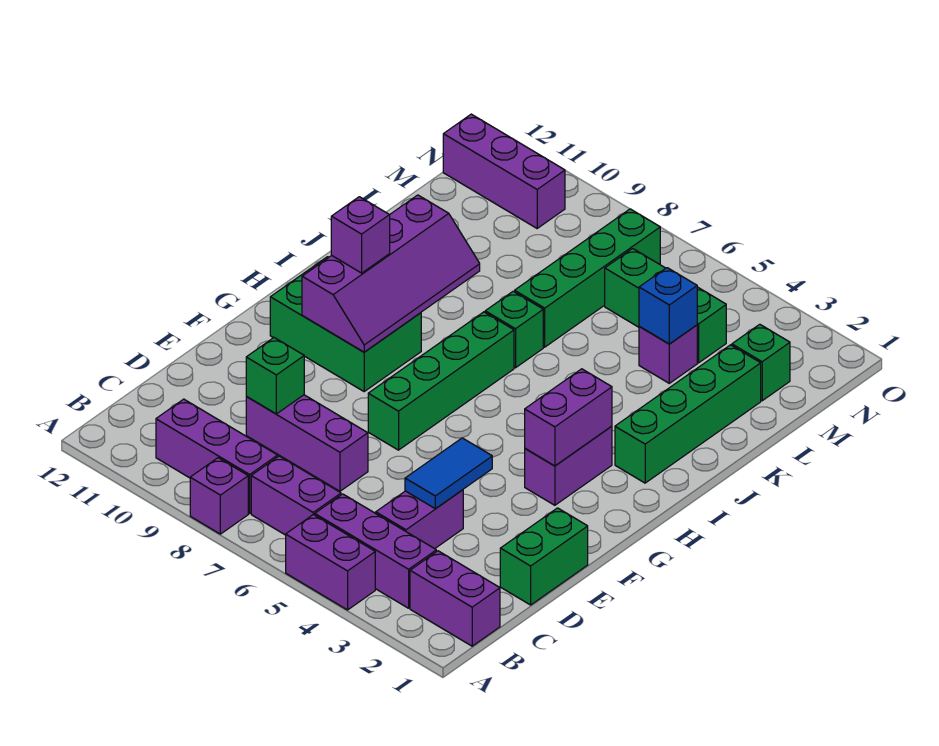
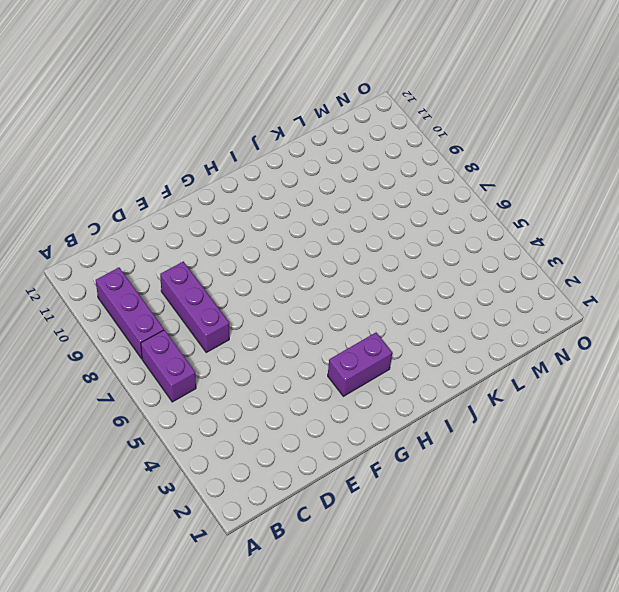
none -> purple 1x2 brick [286,515,375,610]
none -> purple 1x1 brick [190,458,248,534]
none -> purple 1x2 brick [410,551,500,646]

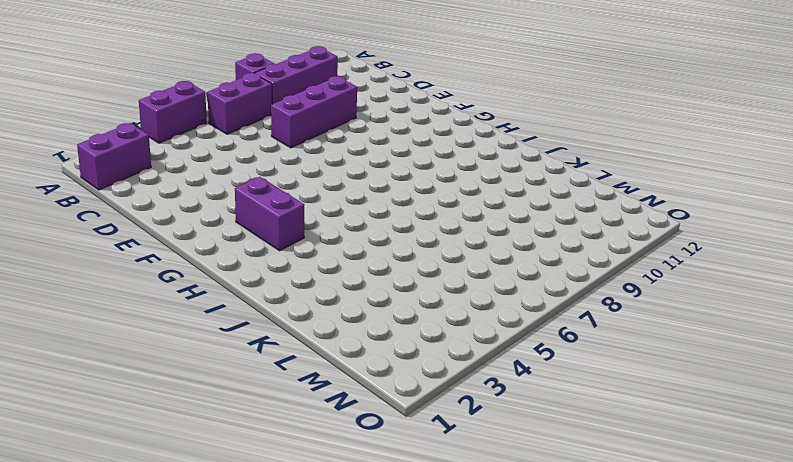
none -> purple 1x3 brick [315,494,436,608]
none -> purple 1x2 brick [376,490,463,549]
none -> green 1x2 brick [500,508,588,605]

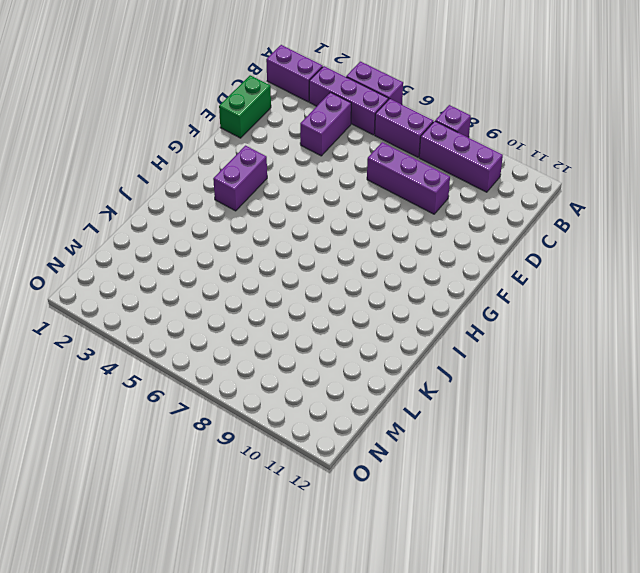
none -> green 1x4 brick [368,312,514,450]
none -> green 2x3 brick [270,257,421,391]
none -> green 1x4 brick [615,345,761,483]

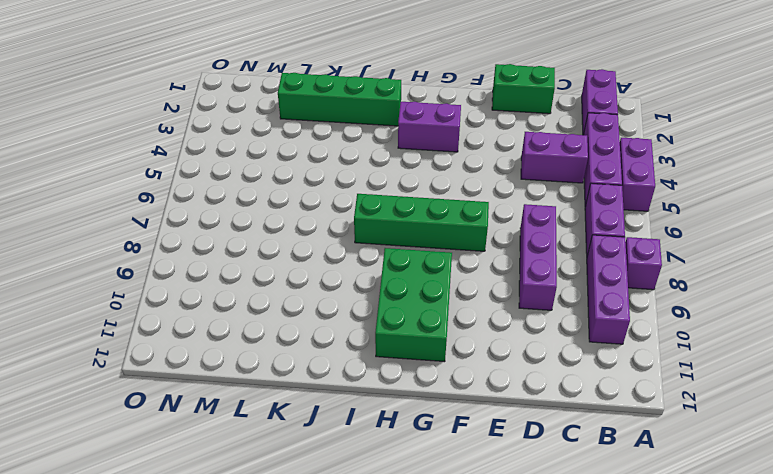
none -> green 1x1 brick [485,291,543,368]
none -> green 1x4 brick [515,209,660,347]
none -> purple 1x1 brick [639,325,697,383]

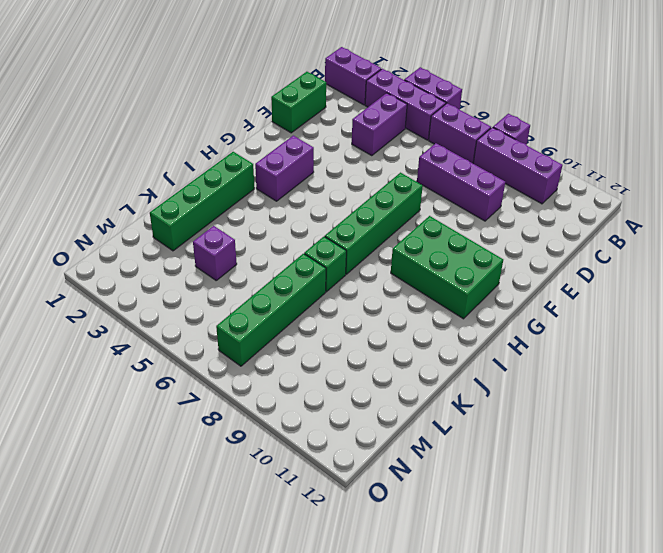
none -> green 1x1 brick [732,324,790,401]
none -> green 1x3 brick [605,249,726,363]
none -> purple 1x3 brick [443,114,565,228]

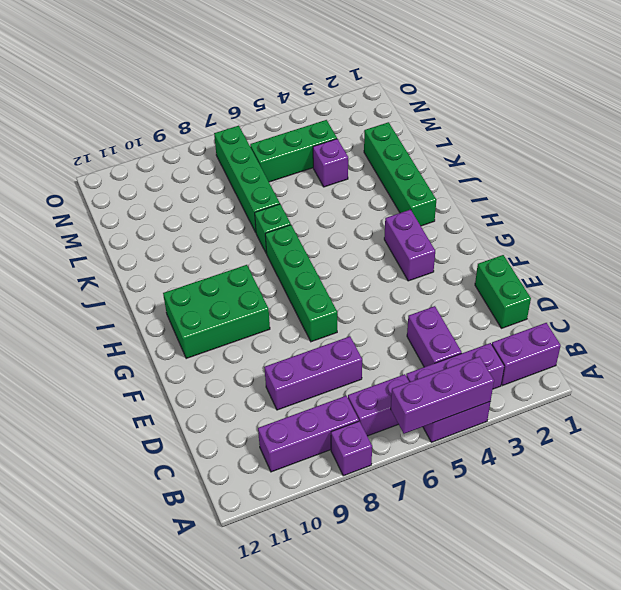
purple 1x3 brick [391,356,494,434] -> purple 1x3 brick moved to [443,114,565,228]
none -> green 1x1 brick [732,324,790,401]
none -> blue 1x2 tile [405,438,492,509]
none -> green 1x1 brick [246,338,304,414]

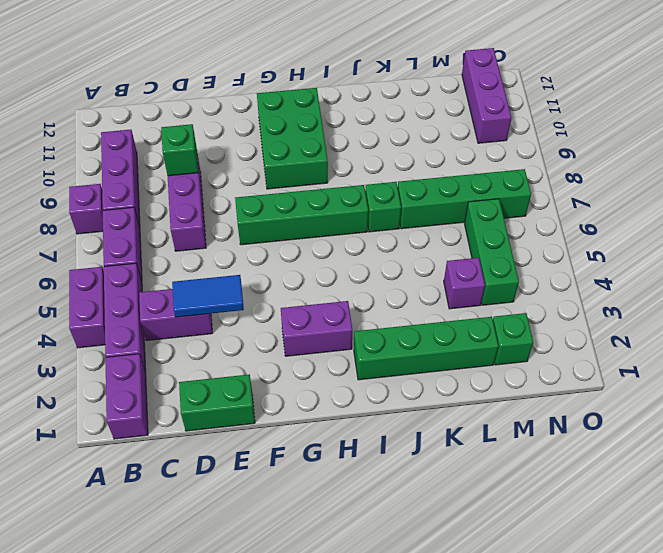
none -> purple 1x2 brick [525,369,612,466]
none -> purple 2x4 slope [302,195,480,352]
none -> blue 1x1 brick [639,268,697,344]

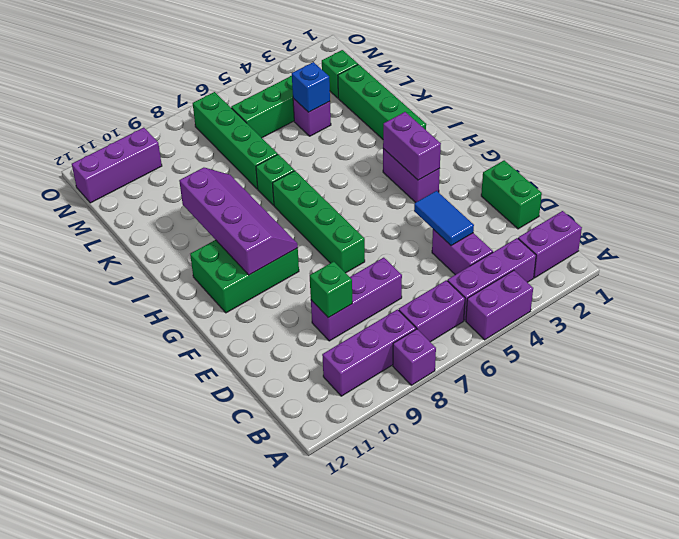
none -> purple 1x1 brick [331,197,390,273]

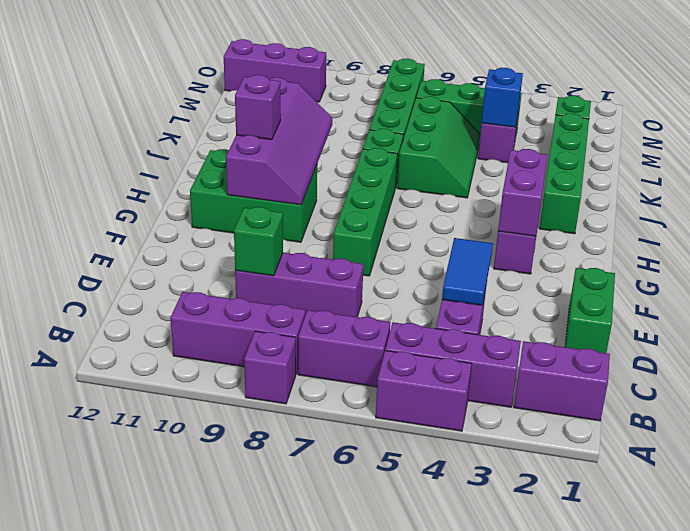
green 2x3 slope [397,96,480,198] -> none

